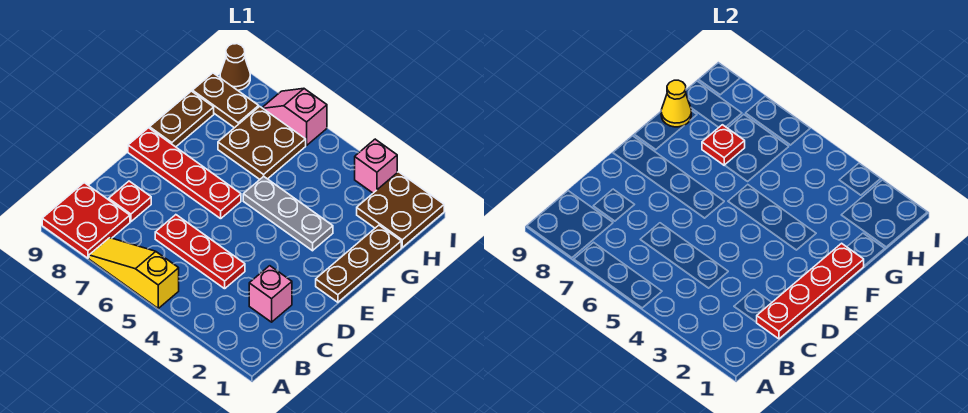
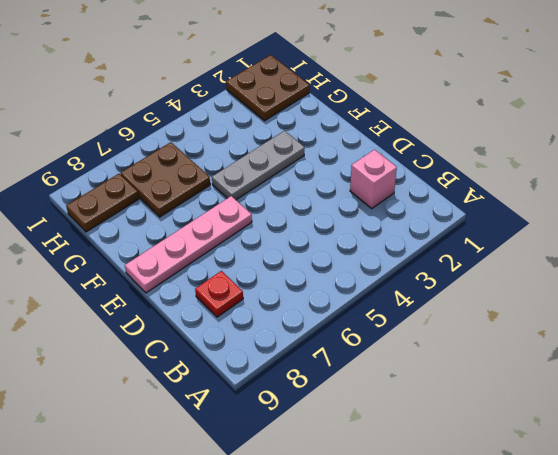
pink 1x4 plate [125,196,252,293] -> red 1x4 plate [128,128,241,219]
none -> yellow 1x3 slope [89,238,179,308]
none -> red 2x2 plate [42,183,130,258]
none -> red 1x3 plate [155,215,245,289]

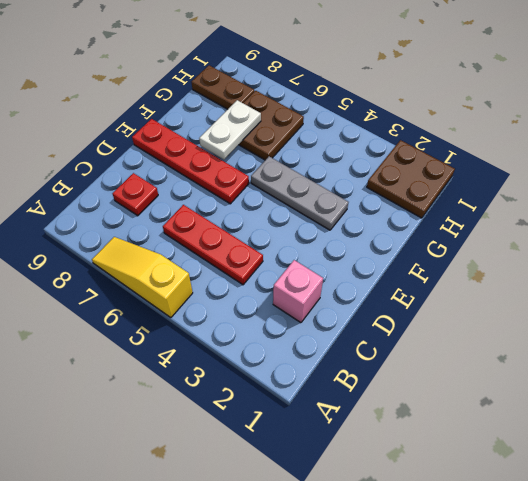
white 1x2 plate [199,100,261,160] -> red 1x1 plate [702,125,745,165]
none -> red 2x2 plate [42,183,130,258]
none -> brown 1x3 plate [316,225,401,302]
none -> brown 1x2 plate [150,91,214,147]

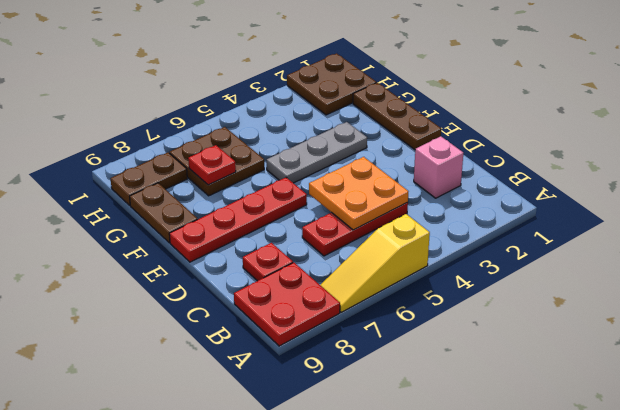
orange 2x2 plate [309,157,408,230] -> none
none -> pink 1x1 brick [355,139,397,193]
none -> pink 1x2 slope [262,88,327,145]
none -> brown 1x1 cone [220,44,250,90]

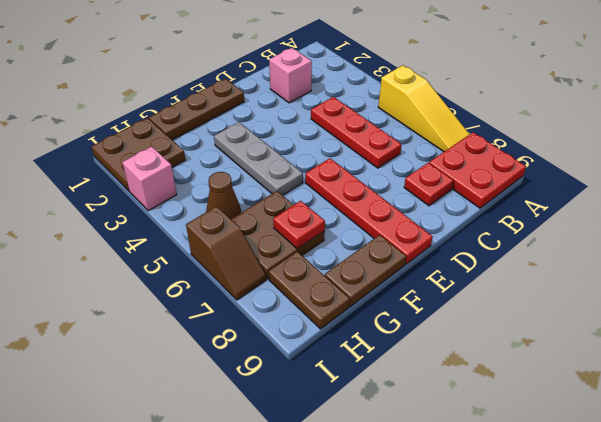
brown 1x1 cone [206,172,241,219] -> brown 1x1 cone moved to [220,44,250,90]
brown 1x2 slope [186,206,266,300] -> pink 1x2 slope [262,88,327,145]
none -> red 1x4 plate [757,243,864,339]
none -> yellow 1x1 cone [661,80,691,127]

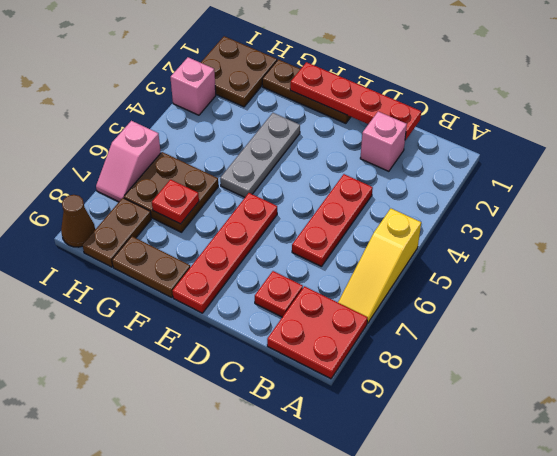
none -> yellow 1x1 cone [661,80,691,127]

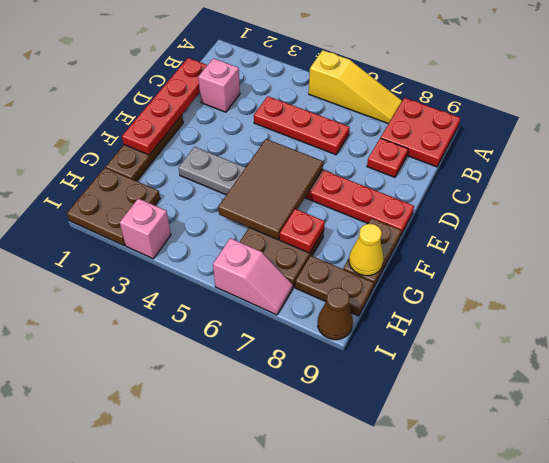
brown 2x3 tile [218,139,323,240] -> none

